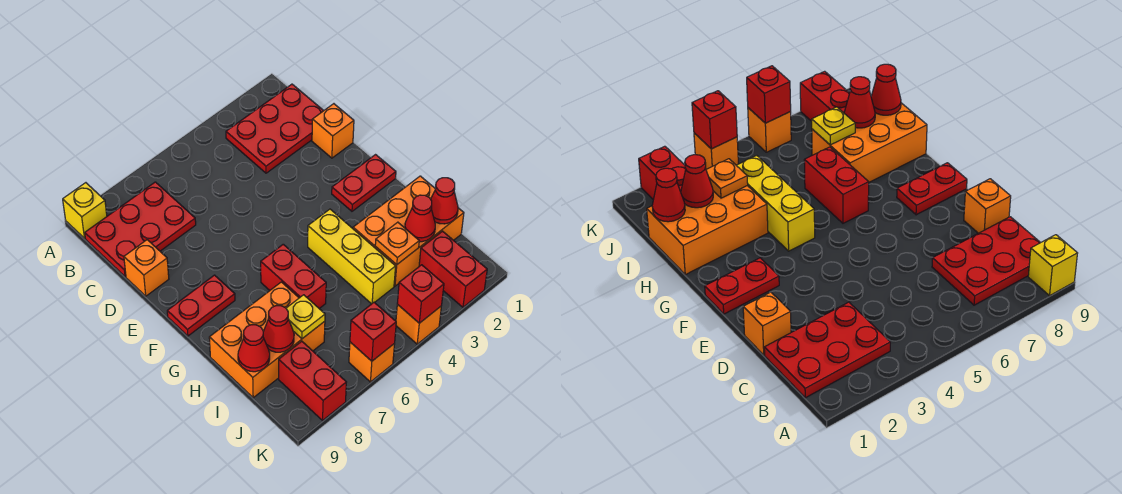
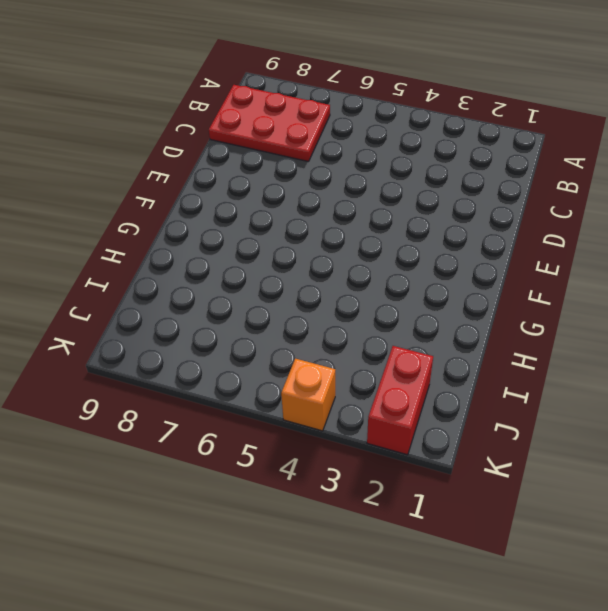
none -> yellow 1x1 brick [63,183,107,238]
none -> red 2x3 plate [226,84,324,173]
none -> orange 1x1 brick [312,104,354,158]

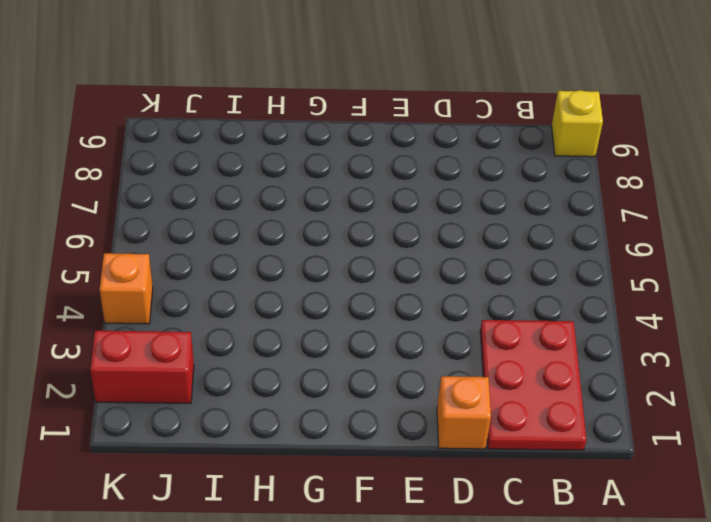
none -> red 2x3 plate [85,182,196,277]
none -> orange 1x1 brick [124,240,169,296]
none -> red 1x2 plate [332,155,396,211]

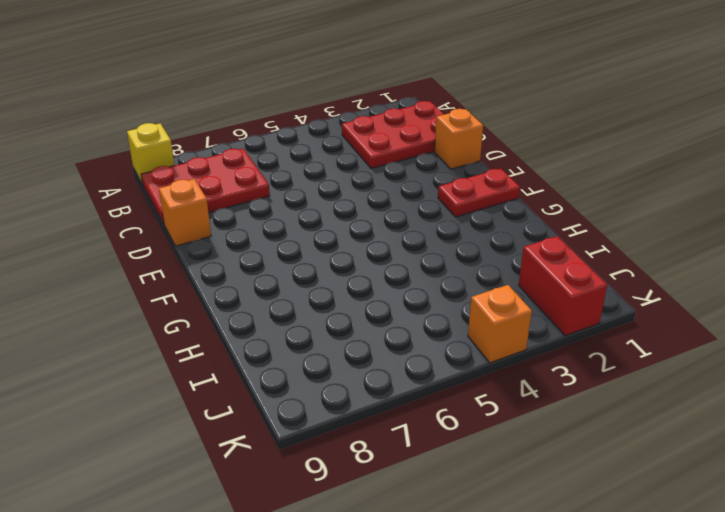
none -> red 1x2 plate [167,275,235,336]
none -> yellow 1x3 brick [308,209,396,304]
none -> red 1x2 brick [261,244,326,309]

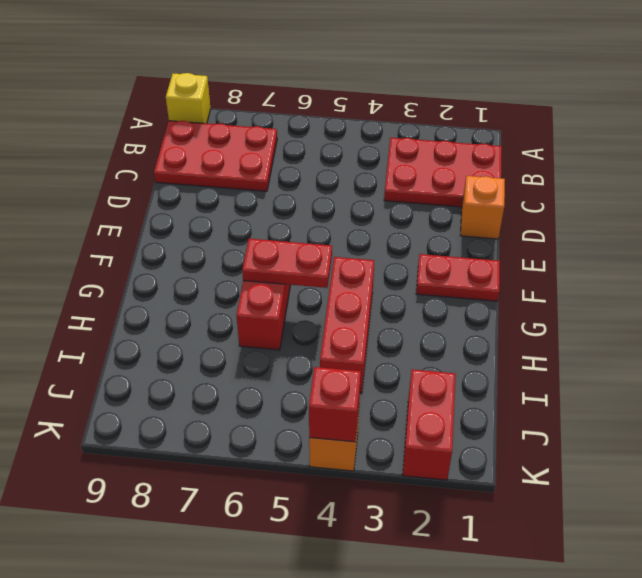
red 1x3 brick [320,257,374,394] -> yellow 1x3 brick [308,209,396,304]
red 1x2 plate [242,239,332,288] -> red 1x2 plate moved to [167,275,235,336]
none -> orange 1x1 brick [124,240,169,296]
none -> orange 2x3 brick [353,176,464,286]
none -> orange 2x3 brick [209,282,325,398]

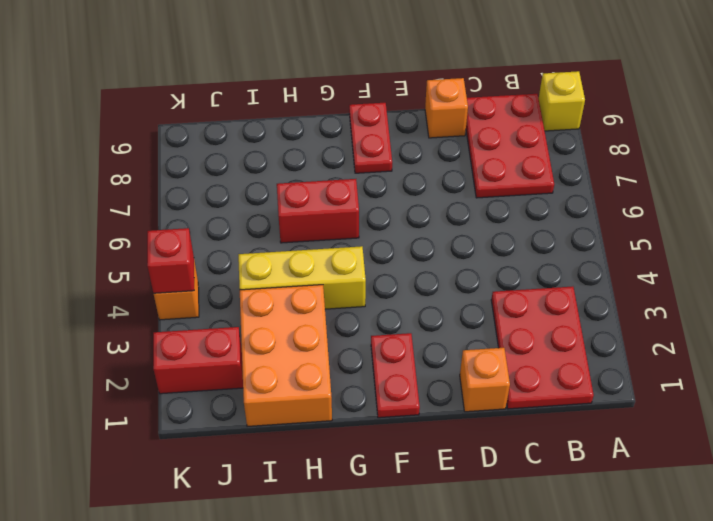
none -> orange 2x3 brick [209,282,325,398]
none -> red 1x2 brick [279,341,346,420]
none -> orange 1x1 brick [349,342,395,382]

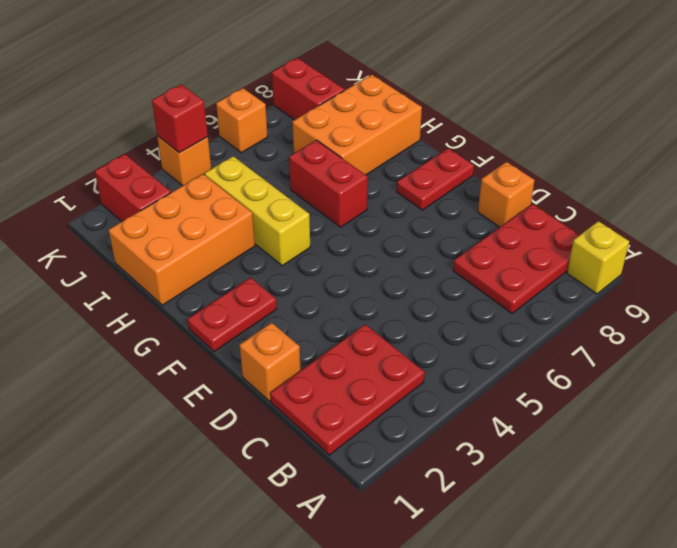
none -> red 1x1 cone [431,178,458,224]
none -> red 1x1 cone [405,195,435,242]
none -> orange 1x1 plate [375,222,419,265]

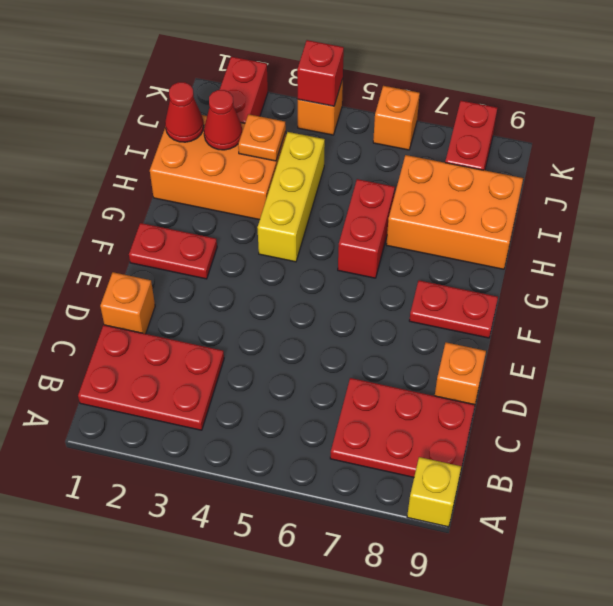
none -> yellow 1x1 plate [286,295,325,339]
none -> red 1x1 cone [263,305,294,352]
none -> red 1x1 cone [238,325,270,372]

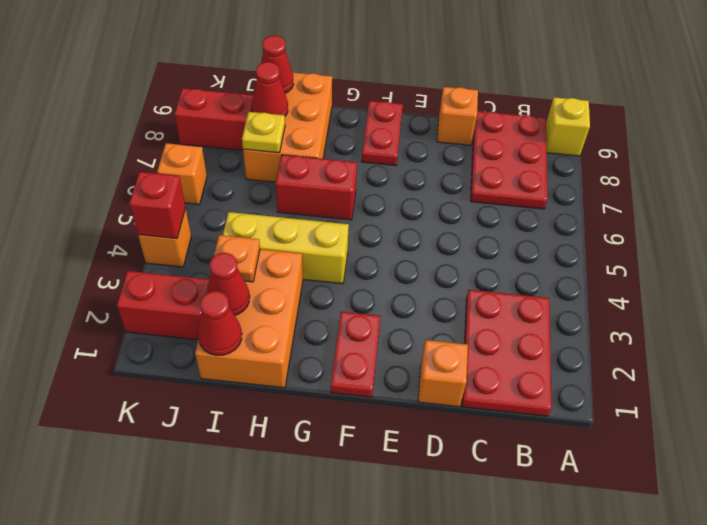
none -> red 1x1 brick [350,302,396,361]

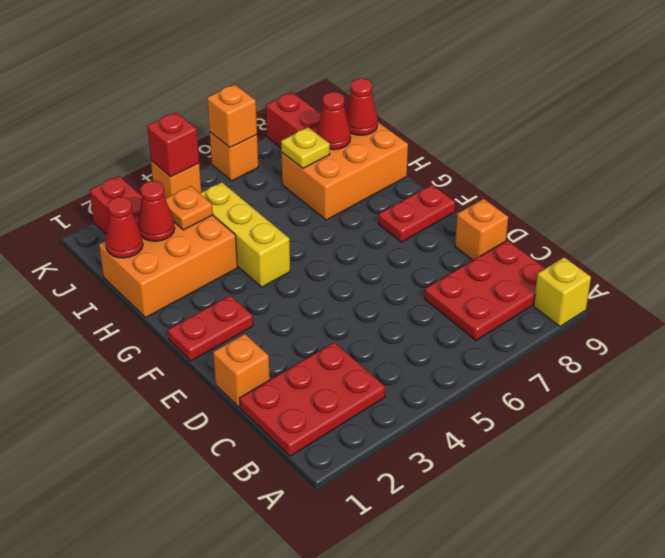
orange 1x1 brick [207,84,257,148] -> red 1x1 brick [350,302,396,361]
none -> red 1x2 brick [261,244,326,309]

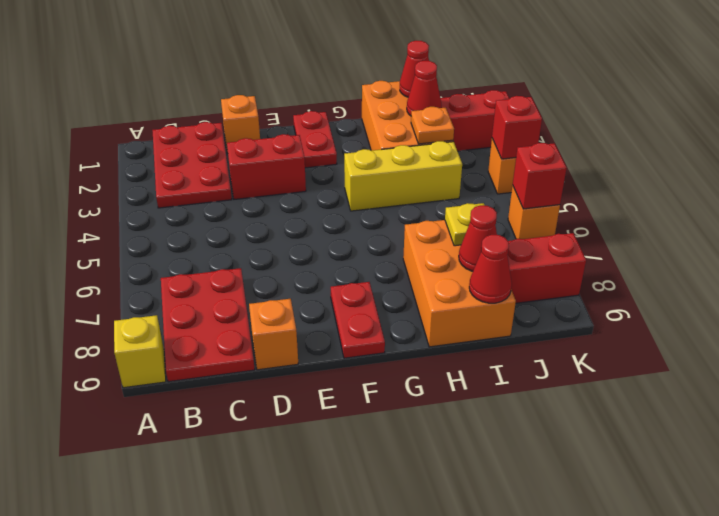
red 1x2 brick [227,134,306,199] -> red 1x2 brick moved to [261,244,326,309]

